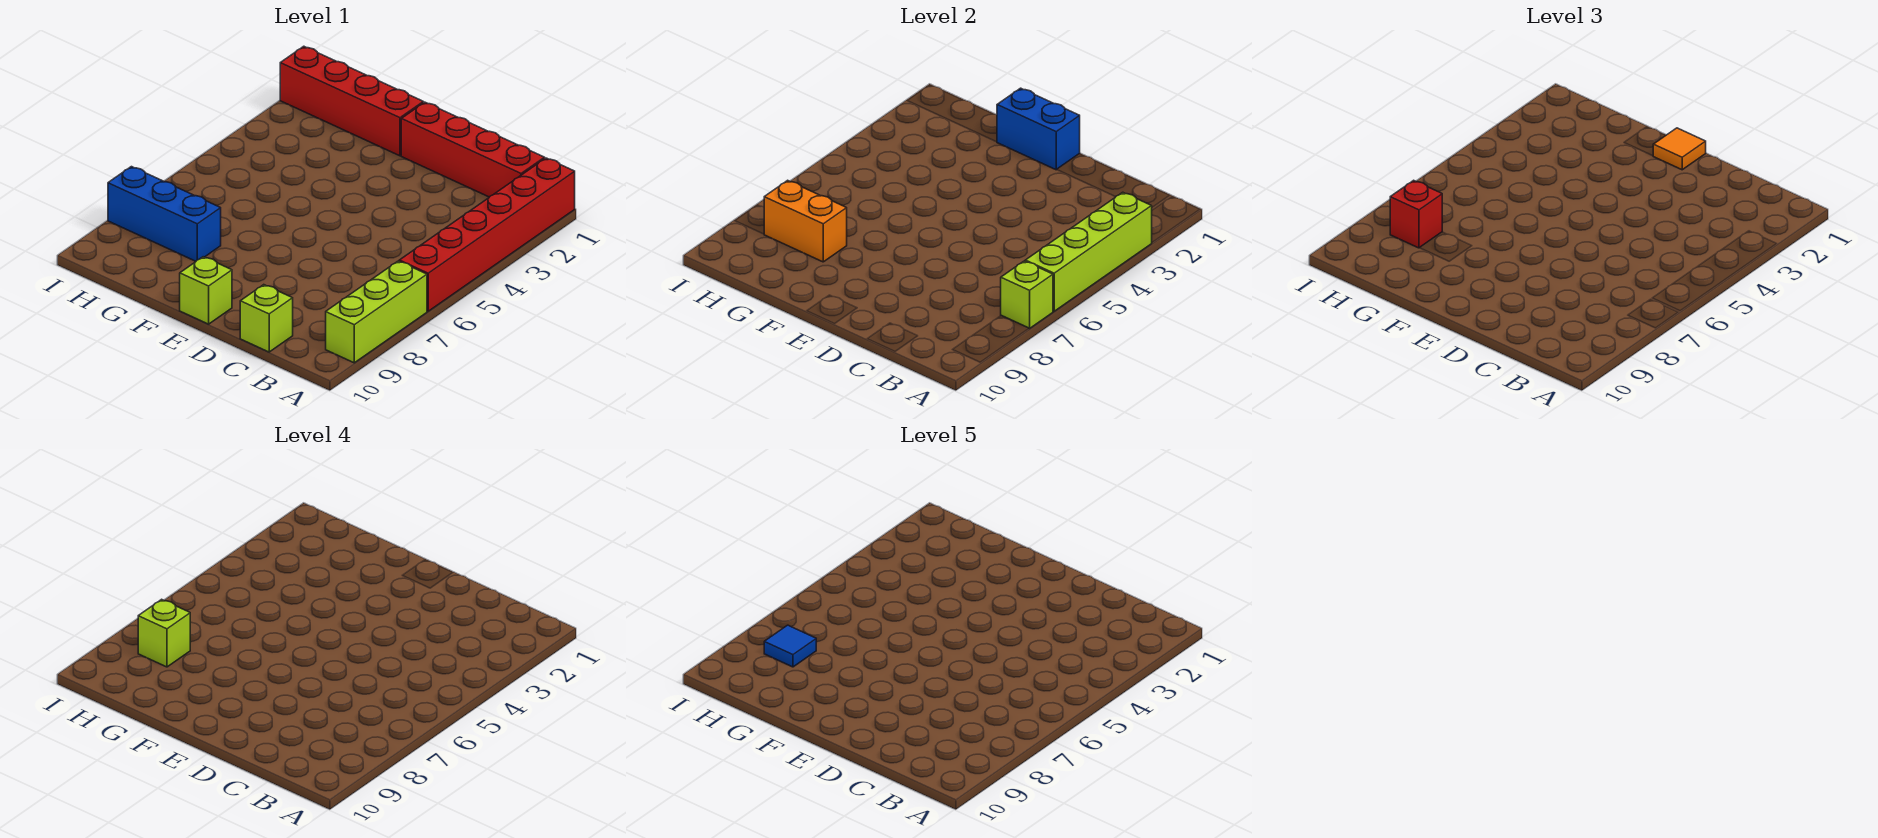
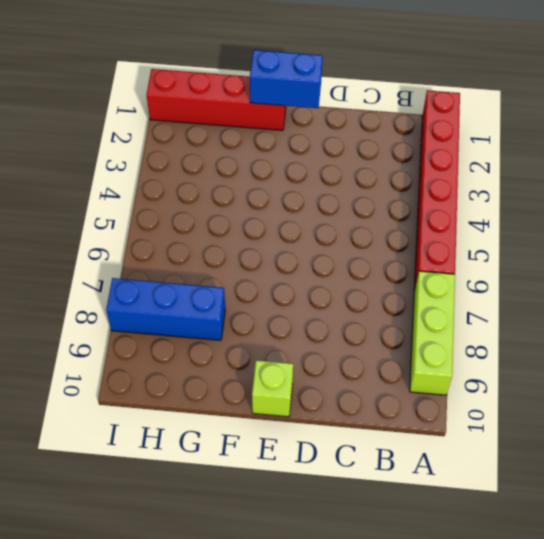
none -> red 1x4 brick [401,102,545,197]
none -> lime 1x1 brick [240,285,293,352]
none -> lime 1x4 brick [1025,192,1152,311]

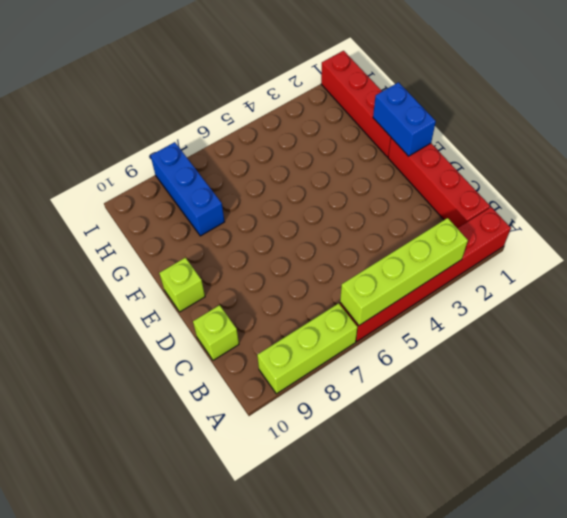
none -> lime 1x1 brick [1001,261,1053,329]
none -> orange 1x2 brick [764,180,847,262]
none -> orange 1x1 tile [1653,128,1706,170]

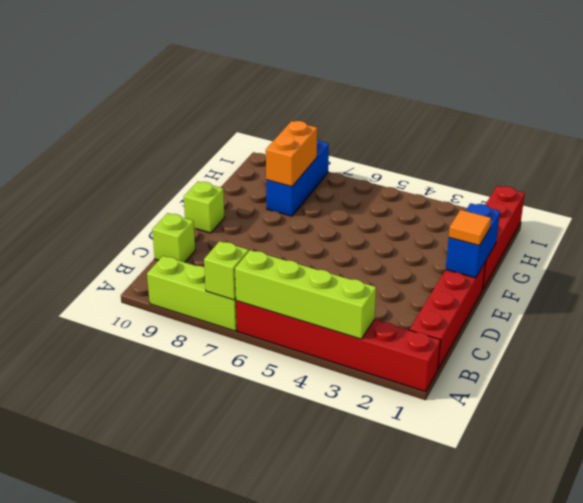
none -> red 1x1 brick [1390,180,1442,248]
none -> lime 1x1 brick [138,599,190,667]
none -> blue 1x1 tile [764,625,816,667]

